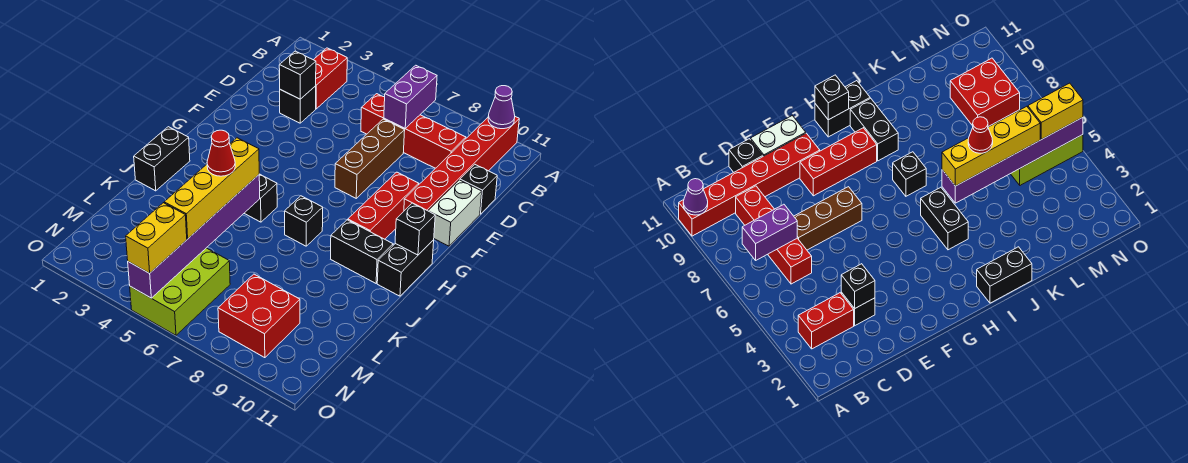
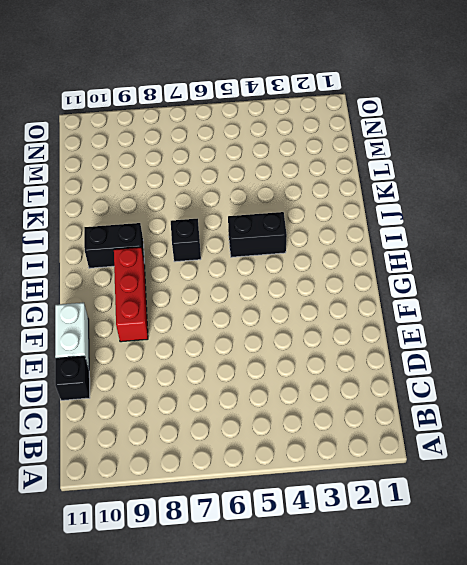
none -> red 1x6 brick [404,117,519,211]
none -> red 1x2 brick [314,48,347,109]
none -> red 1x4 brick [361,94,466,168]

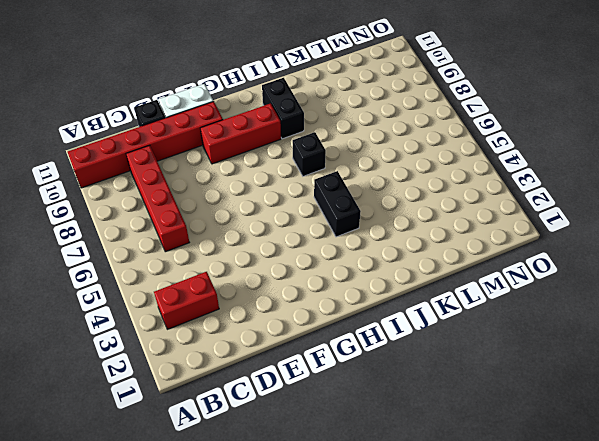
none -> black 1x1 brick [280,86,316,123]
none -> brown 1x3 brick [335,119,405,198]
none -> black 1x2 brick [377,240,434,296]

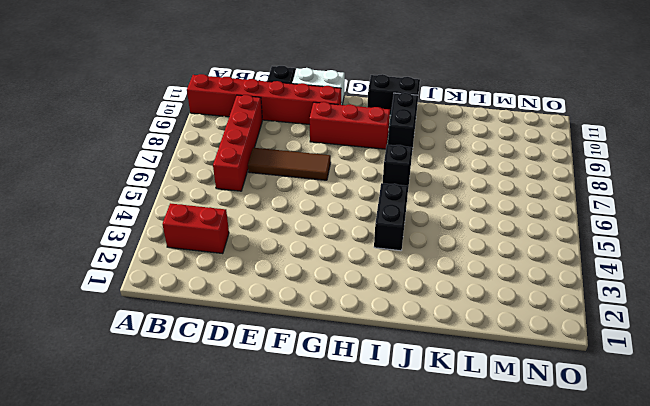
brown 1x3 tile [248,148,331,180] -> brown 1x3 brick [335,119,405,198]
none -> black 1x1 brick [280,86,316,123]
none -> black 1x2 brick [134,127,190,191]
none -> lime 2x3 brick [130,248,230,335]

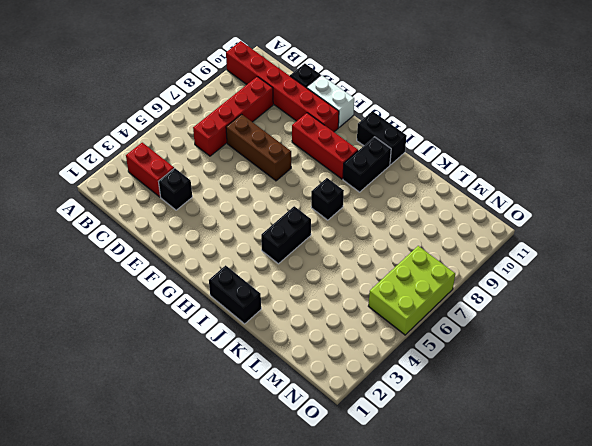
lime 2x3 brick [369,246,455,335] -> lime 2x3 brick turned to [130,248,230,335]
none -> red 2x2 brick [218,274,300,358]
none -> purple 1x1 cone [488,86,515,129]
none -> purple 1x2 brick [384,65,437,129]

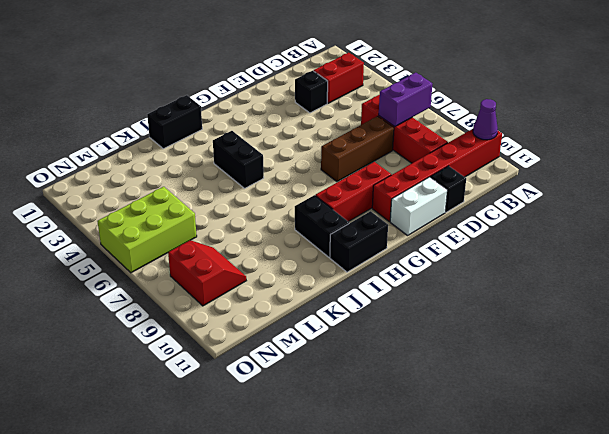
red 2x2 slope [168,240,246,306] -> red 2x2 brick [218,274,300,358]
none -> black 1x1 brick [285,196,323,246]
none -> black 1x1 brick [279,51,316,99]
none -> black 1x1 brick [395,203,435,255]

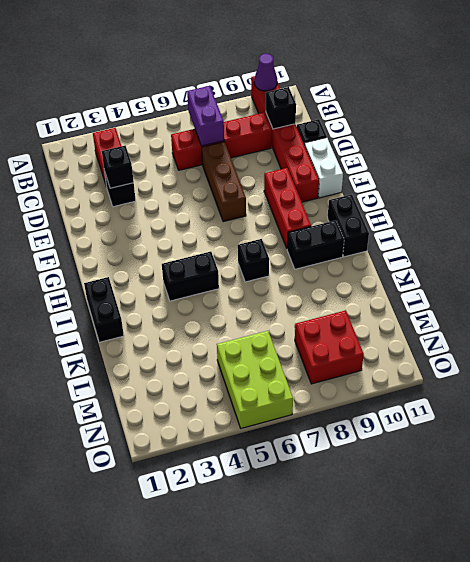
black 1x1 brick [266,87,296,129] -> black 1x1 brick moved to [395,203,435,255]
none -> purple 1x6 brick [128,175,260,298]
none -> yellow 1x4 brick [164,138,259,239]
none -> yellow 1x2 brick [126,203,187,273]

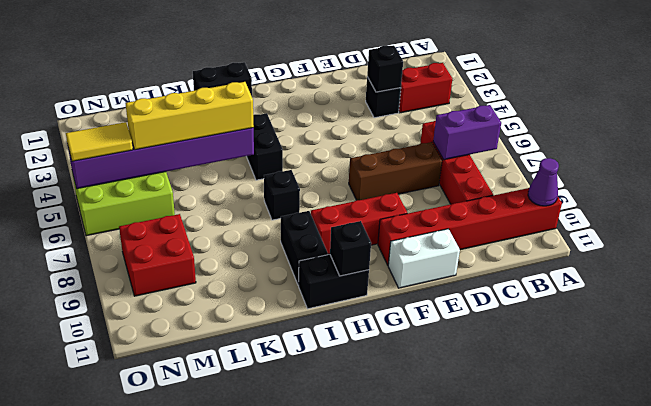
yellow 1x2 tile [66,122,133,161] -> yellow 1x2 brick [126,203,187,273]
none -> black 1x1 brick [460,165,497,214]
none -> red 1x1 cone [207,130,235,176]

